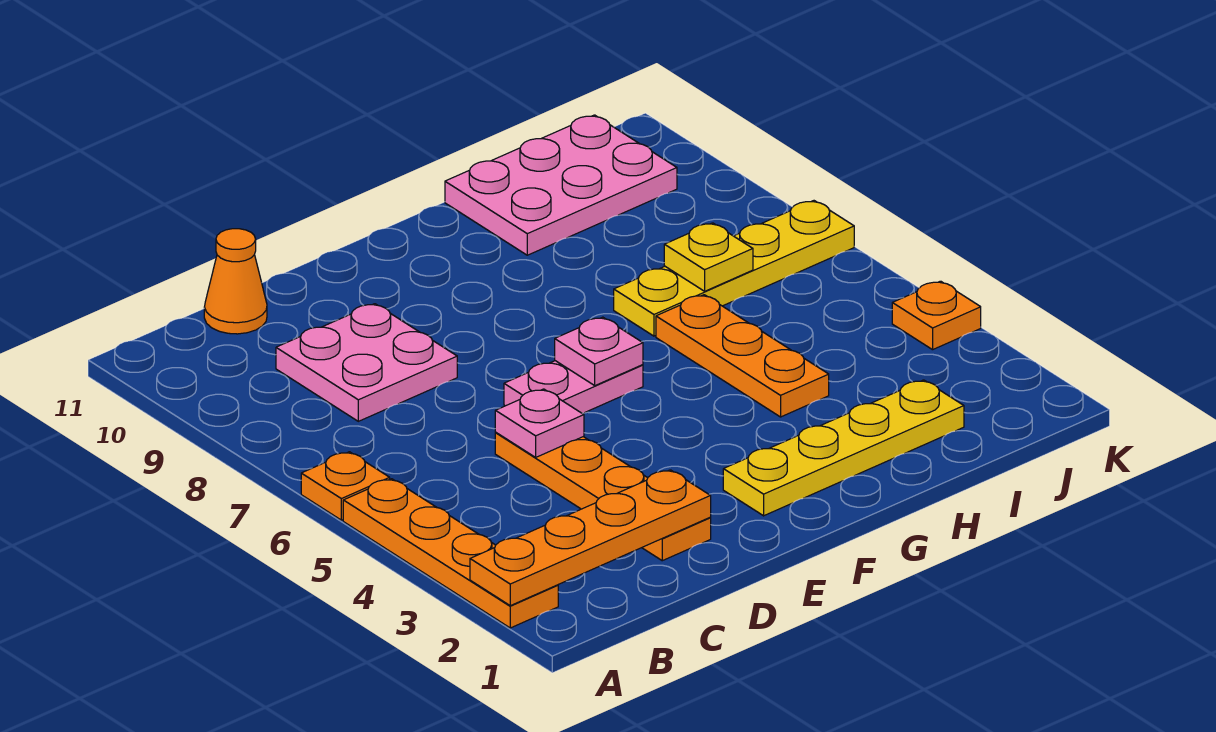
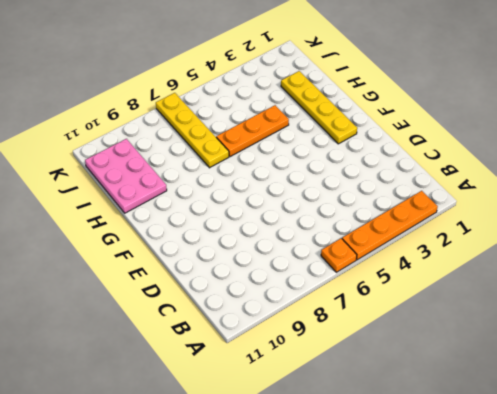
none -> pink 2x2 plate [276,304,457,421]
none -> orange 1x1 cone [204,229,267,334]
none -> orange 1x4 plate [495,433,711,561]

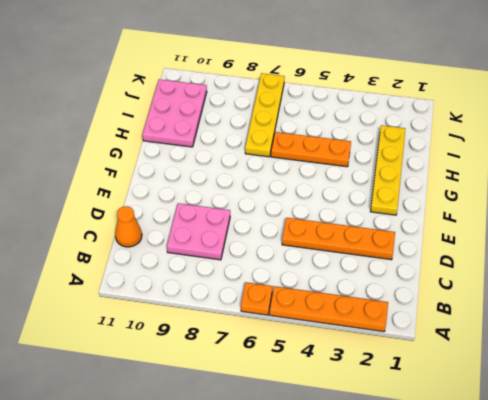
none -> pink 1x2 plate [504,361,643,413]
none -> orange 1x1 plate [892,281,981,350]
none -> orange 1x4 plate [470,470,711,606]

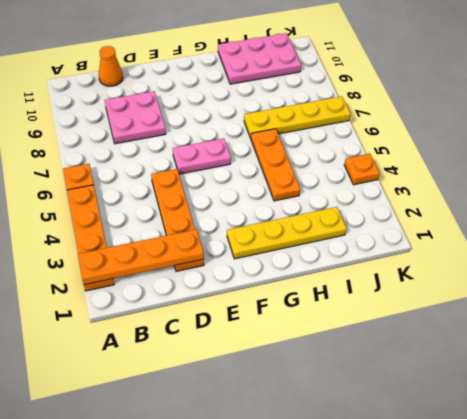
none -> pink 1x1 plate [495,389,584,457]
none -> pink 1x1 plate [555,317,643,385]
none -> yellow 1x1 plate [664,223,753,291]

